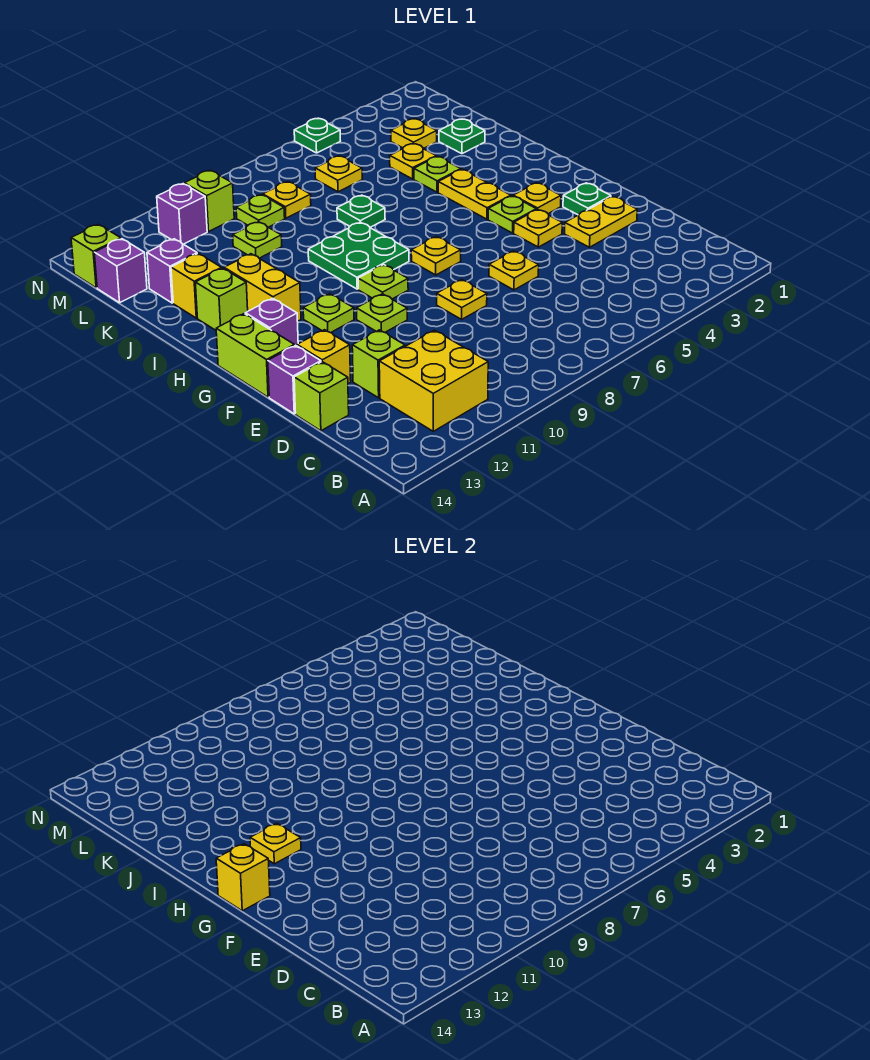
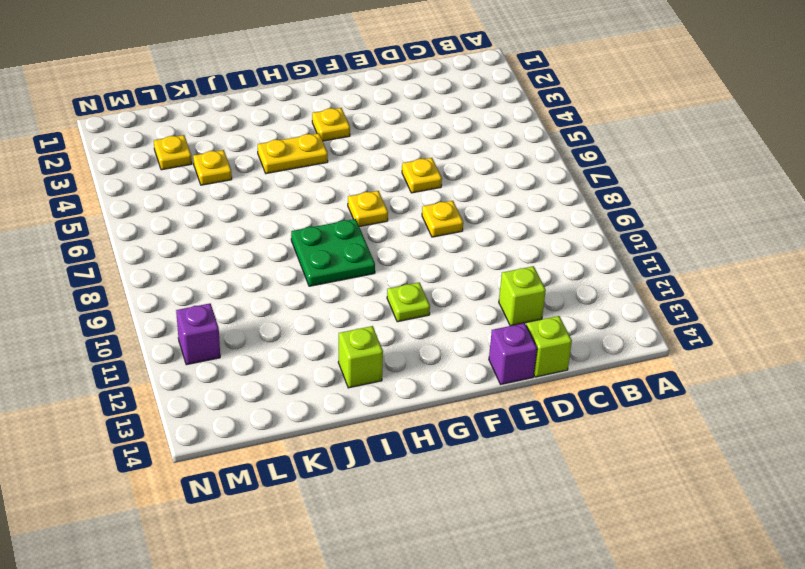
none -> yellow 2x2 brick [379,330,488,431]
none -> yellow 1x2 plate [564,196,637,247]
none -> yellow 1x1 brick [297,330,351,384]
none -> green 1x1 plate [563,183,611,215]

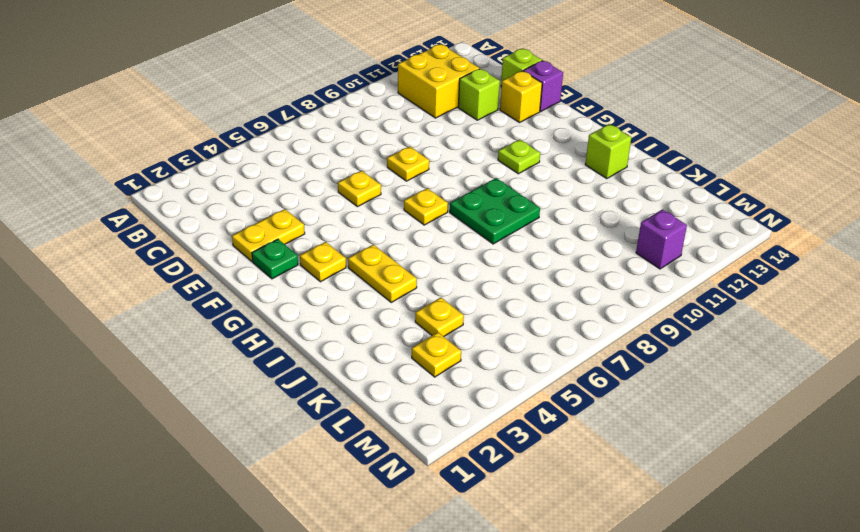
none -> yellow 1x1 plate [514,209,562,247]
none -> lime 1x1 plate [357,294,407,332]
none -> lime 1x2 brick [216,314,294,397]
none -> lime 1x1 plate [488,196,536,233]

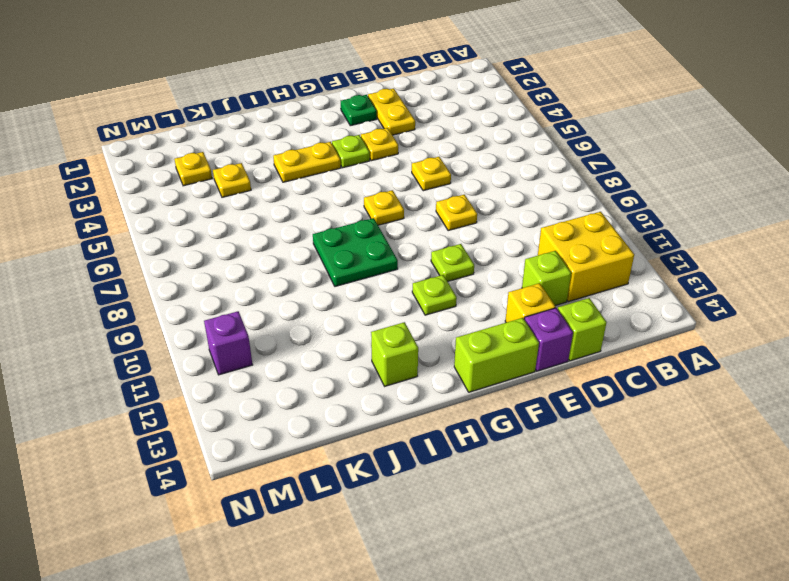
none -> yellow 1x1 plate [513,183,561,214]
none -> lime 1x1 plate [358,265,408,299]
none -> purple 1x1 brick [245,298,298,346]
none -> yellow 1x2 brick [224,254,301,321]

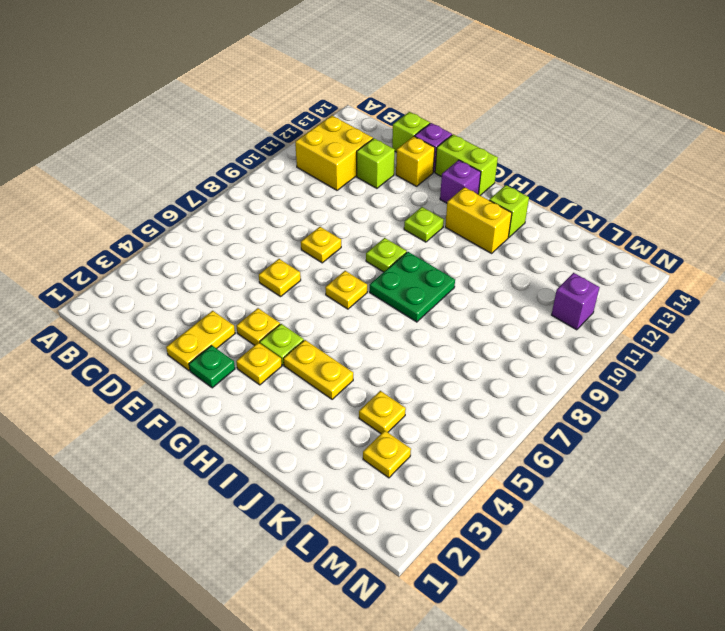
none -> lime 1x1 plate [357,294,407,332]
none -> lime 1x1 plate [414,156,461,192]
none -> green 1x1 plate [337,195,385,227]
none -> yellow 1x1 brick [171,253,222,318]

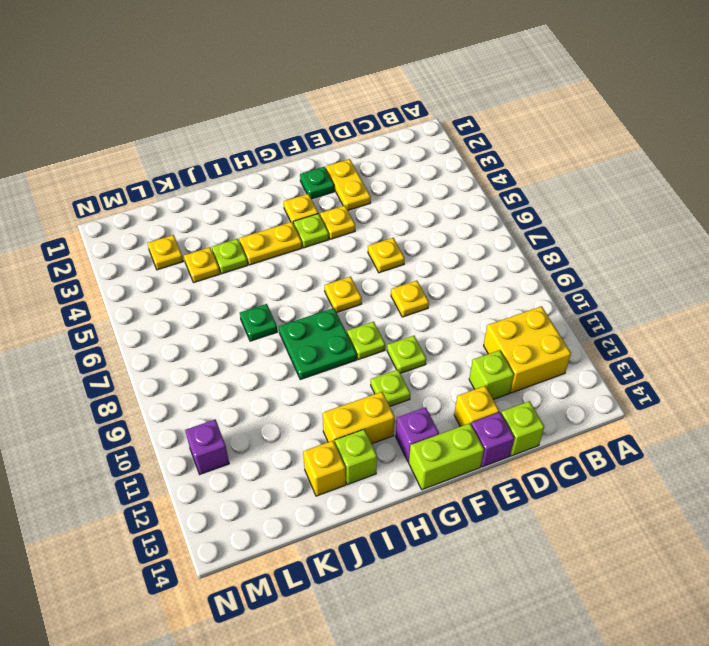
none -> green 1x1 plate [439,119,485,154]
none -> lime 1x1 plate [233,222,282,258]
none -> purple 1x1 brick [147,239,197,303]
none -> yellow 1x1 plate [315,156,362,192]

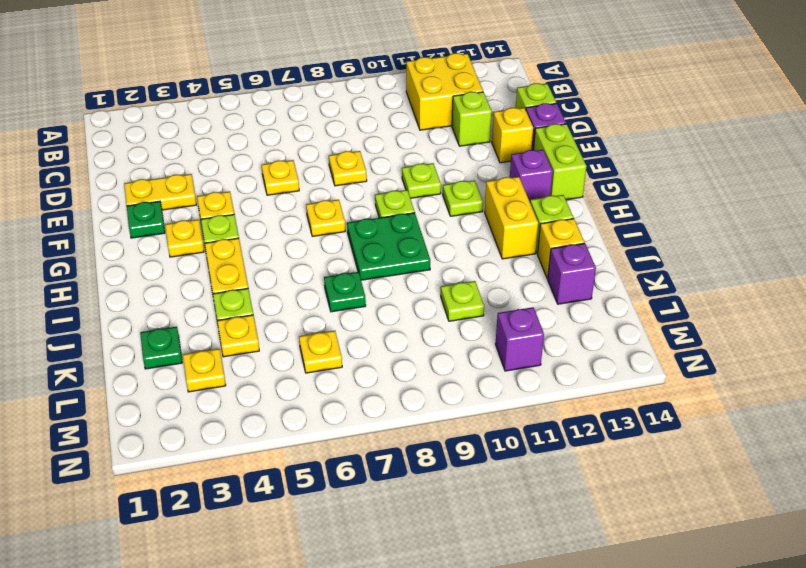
none -> yellow 1x1 plate [263,182,311,218]
none -> lime 1x1 plate [236,195,285,227]
none -> purple 1x1 brick [94,239,147,303]
none -> lime 1x1 brick [184,170,234,232]

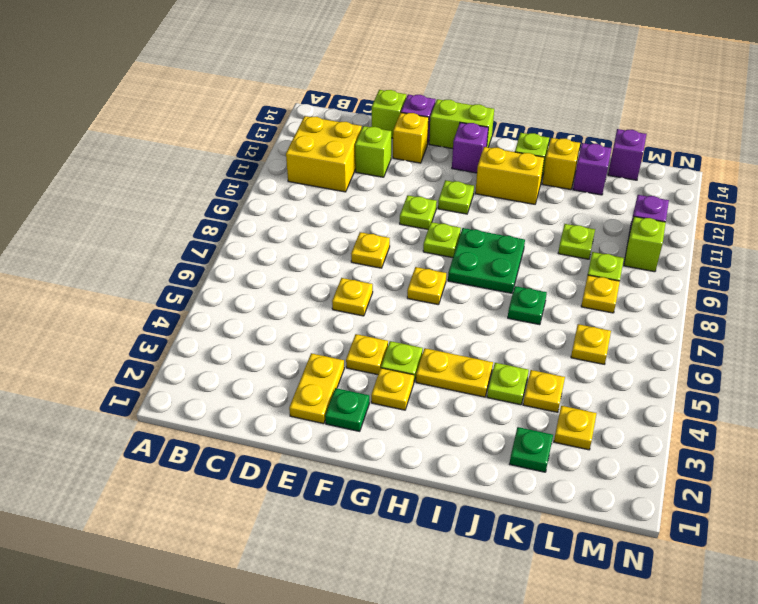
none -> lime 1x1 brick [71,224,121,288]
none -> green 1x1 plate [294,118,340,153]
none -> yellow 1x1 brick [216,844,270,911]
none -> yellow 1x1 plate [250,823,301,864]

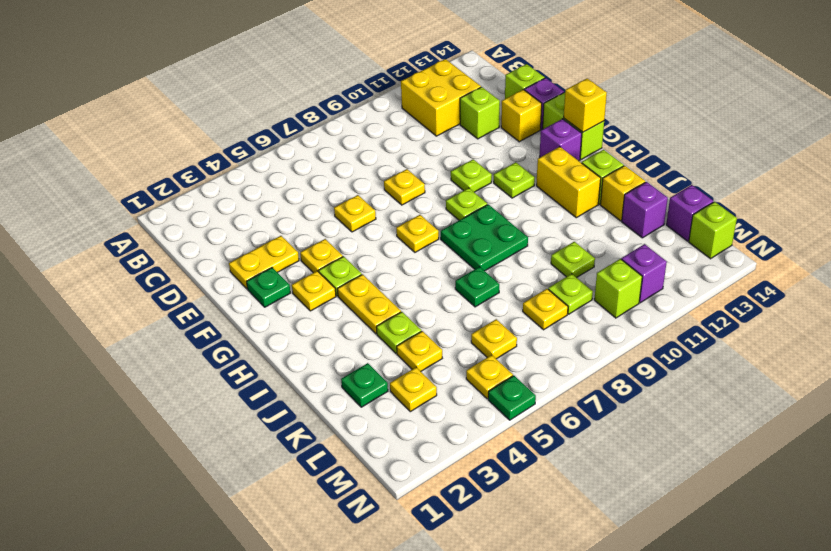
yellow 1x1 plate [466,355,513,399] -> yellow 1x1 plate moved to [250,823,301,864]

